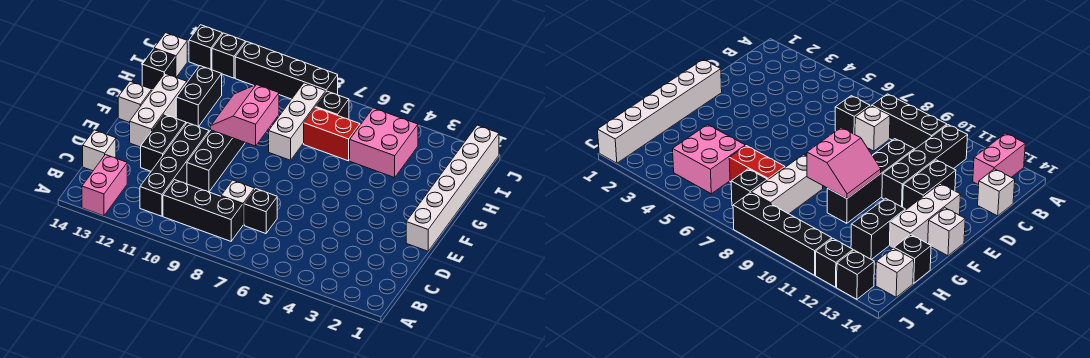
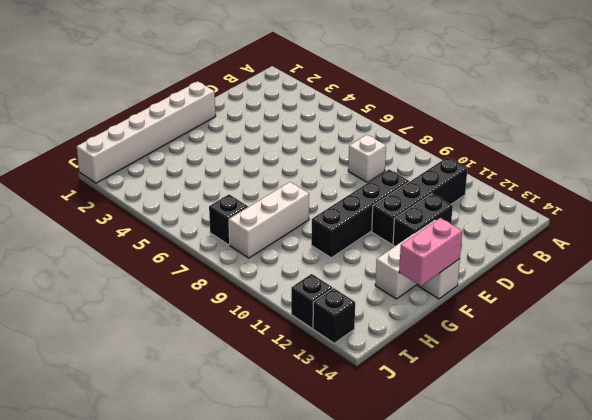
pink 1x2 brick [399,218,462,286] -> pink 1x2 brick moved to [82,155,127,216]
none -> black 1x3 brick [163,180,243,241]
none -> black 1x1 brick [244,189,277,234]
none -> white 1x1 brick [83,130,116,171]

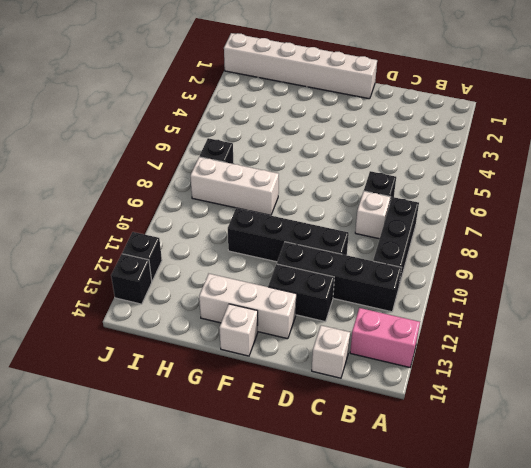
none -> black 1x2 brick [176,66,222,127]
none -> pink 2x2 brick [350,108,418,178]
none -> red 1x2 brick [304,107,360,161]

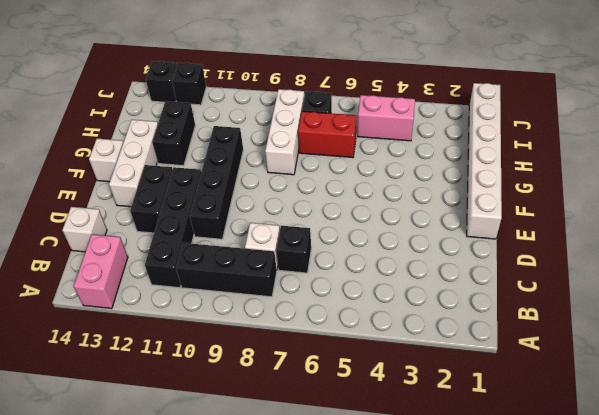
pink 1x2 brick [358,95,415,141] -> pink 2x2 brick [350,108,418,178]
none -> black 1x1 brick [142,49,176,90]
none -> white 1x1 brick [154,33,187,77]
none -> black 1x4 brick [235,42,338,99]

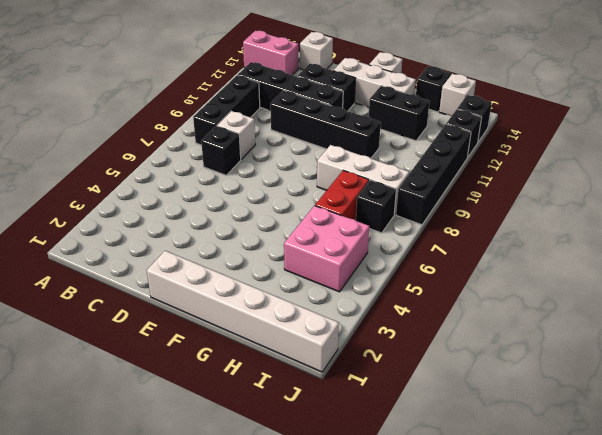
none -> pink 2x2 slope [211,85,279,146]

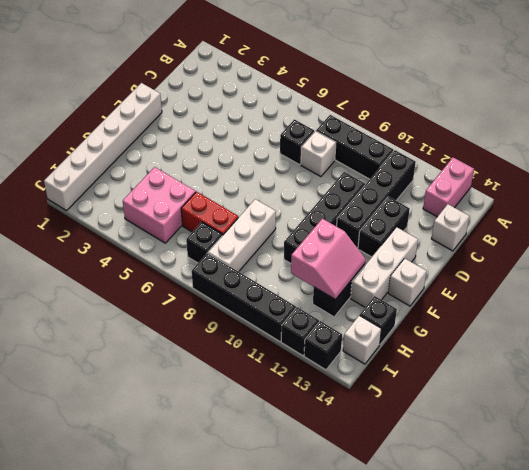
pink 2x2 slope [291,219,366,300] -> pink 2x2 slope moved to [211,85,279,146]

